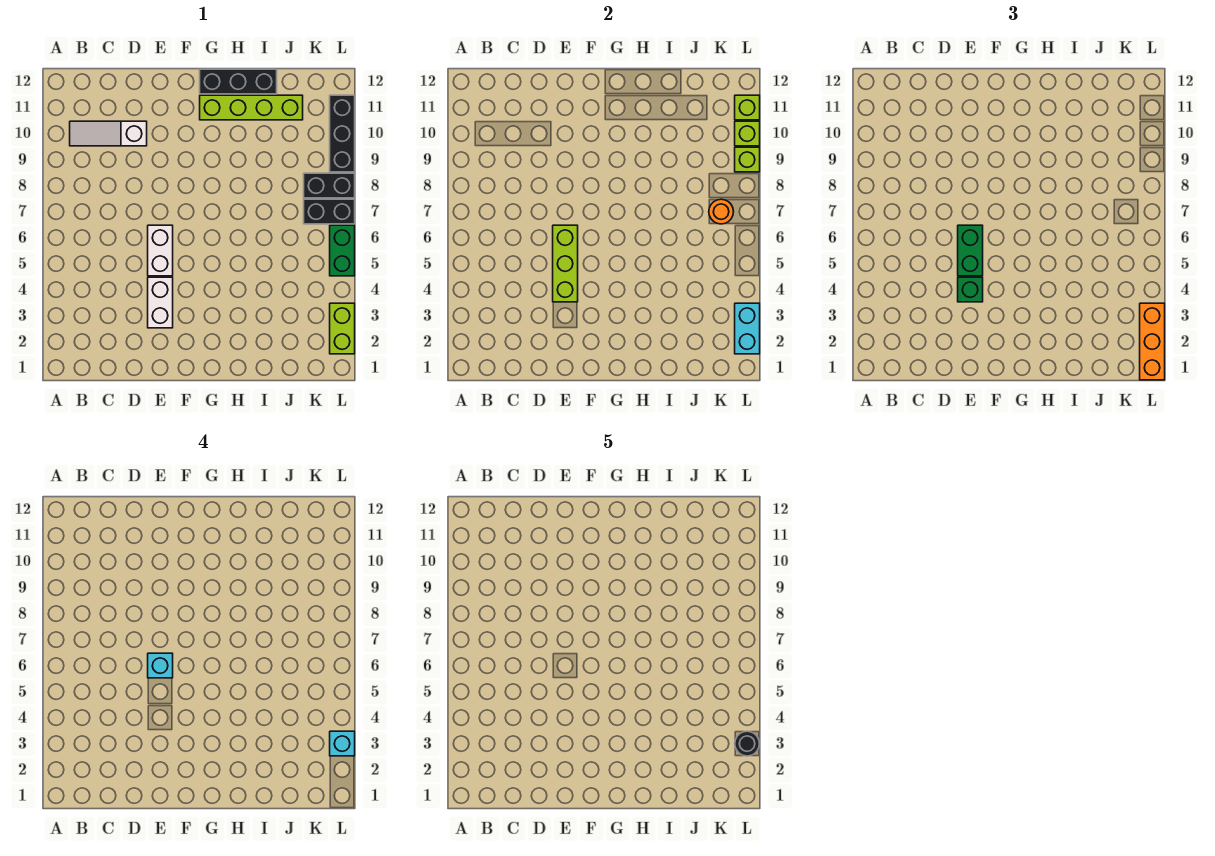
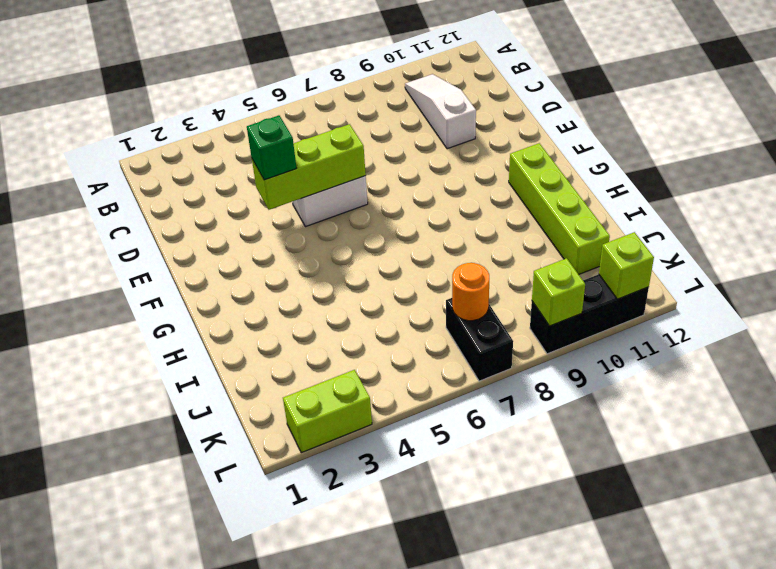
none -> white 1x2 brick [148,277,173,328]
none -> black 1x3 brick [200,69,277,94]
none -> black 1x2 brick [304,173,355,198]

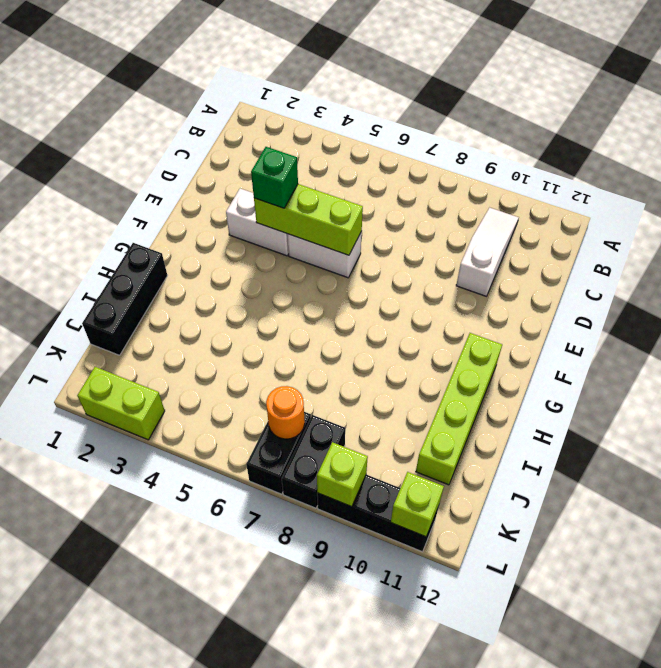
black 1x3 brick [82,243,167,355] -> black 1x3 brick moved to [200,69,277,94]
none -> green 1x2 brick [330,225,355,276]
none -> cyan 1x2 brick [735,303,760,354]
none -> lime 1x1 brick [735,121,760,146]

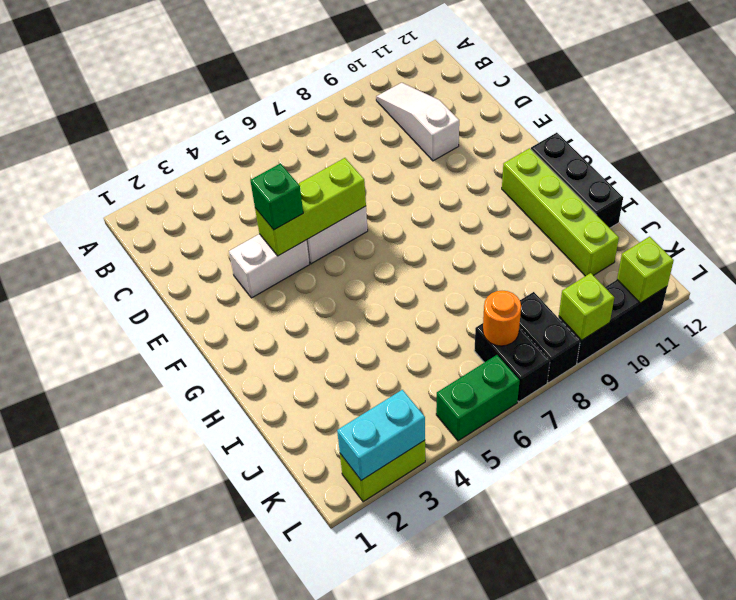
none -> lime 1x1 brick [735,121,760,146]
none -> green 1x2 brick [958,225,983,276]
none -> orange 1x3 brick [1140,303,1165,380]

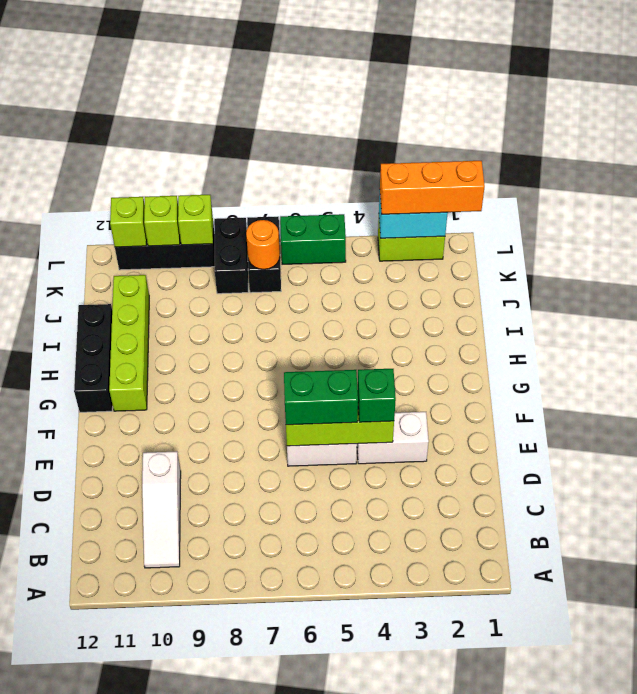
none -> cyan 1x1 brick [148,653,173,678]
none -> cyan 1x1 brick [330,731,355,756]
none -> black 1x1 round brick [735,731,759,756]

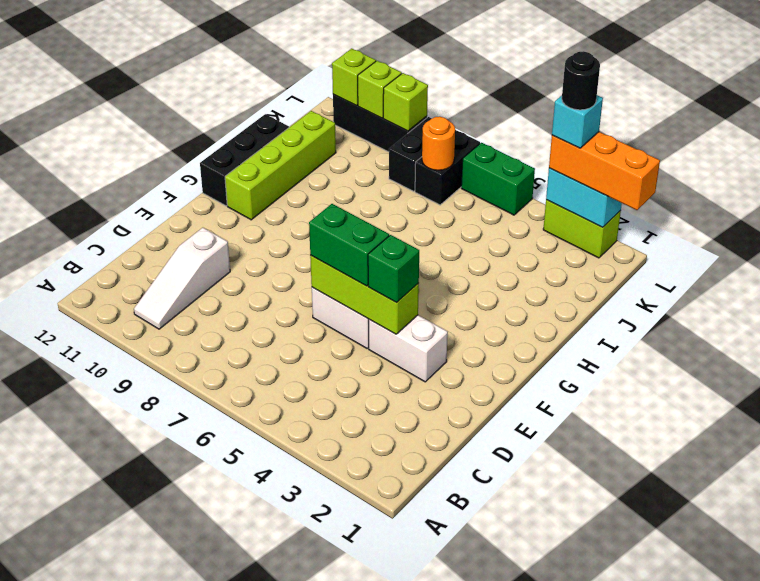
none -> cyan 1x1 brick [148,653,173,678]

